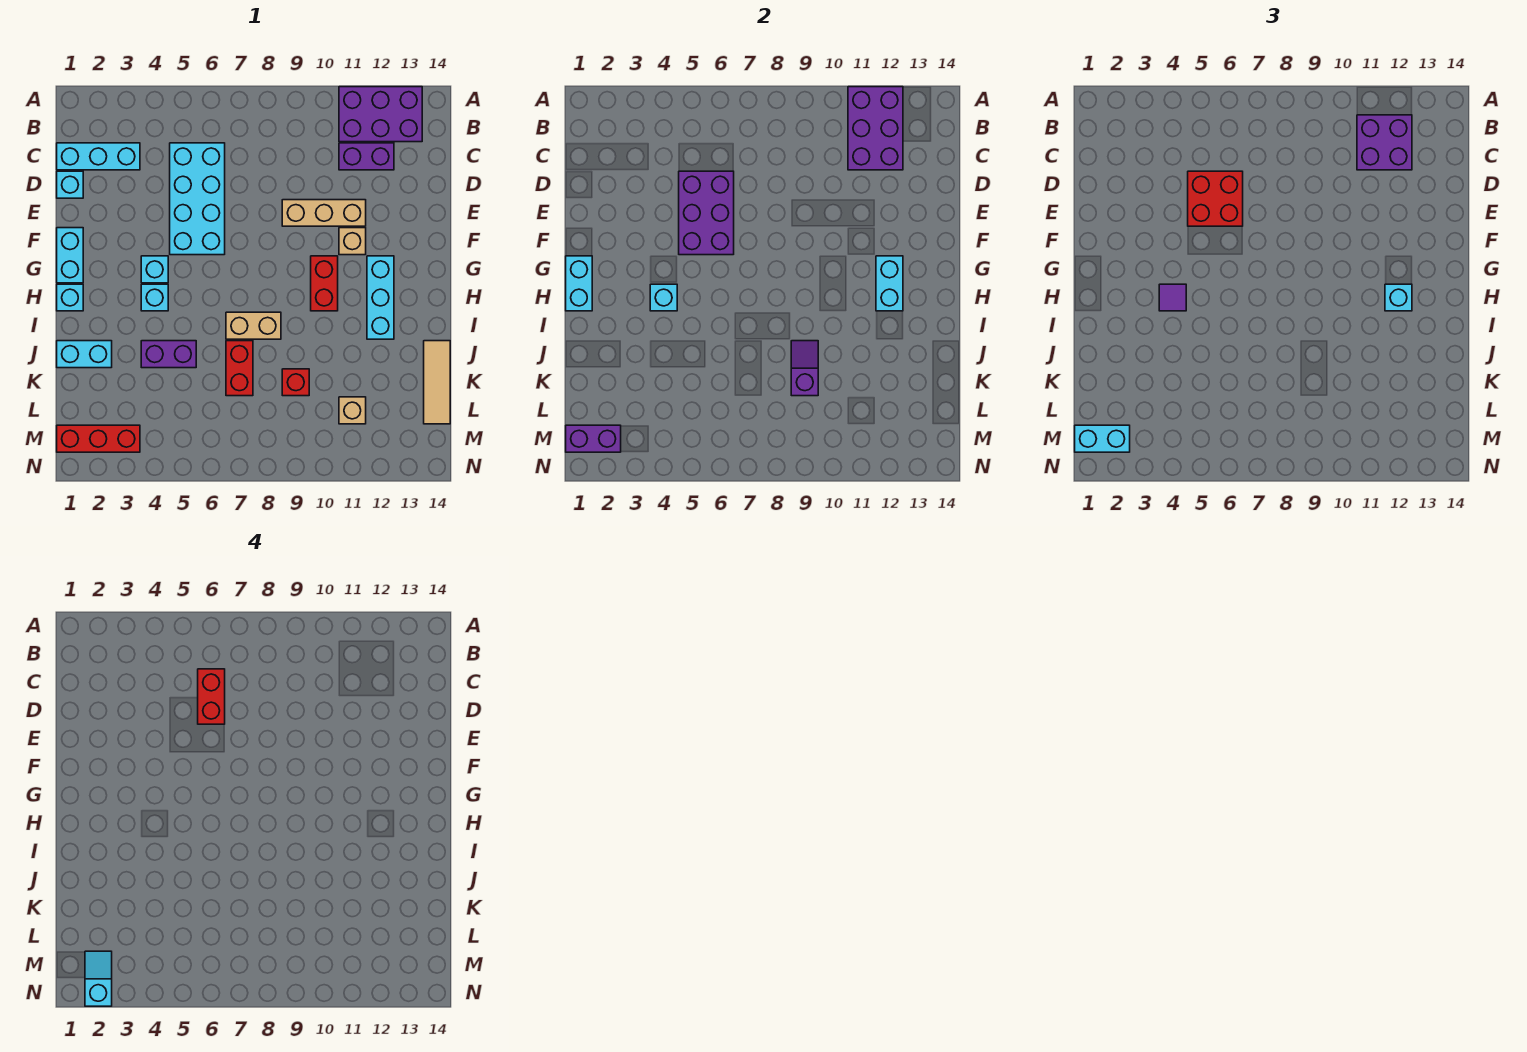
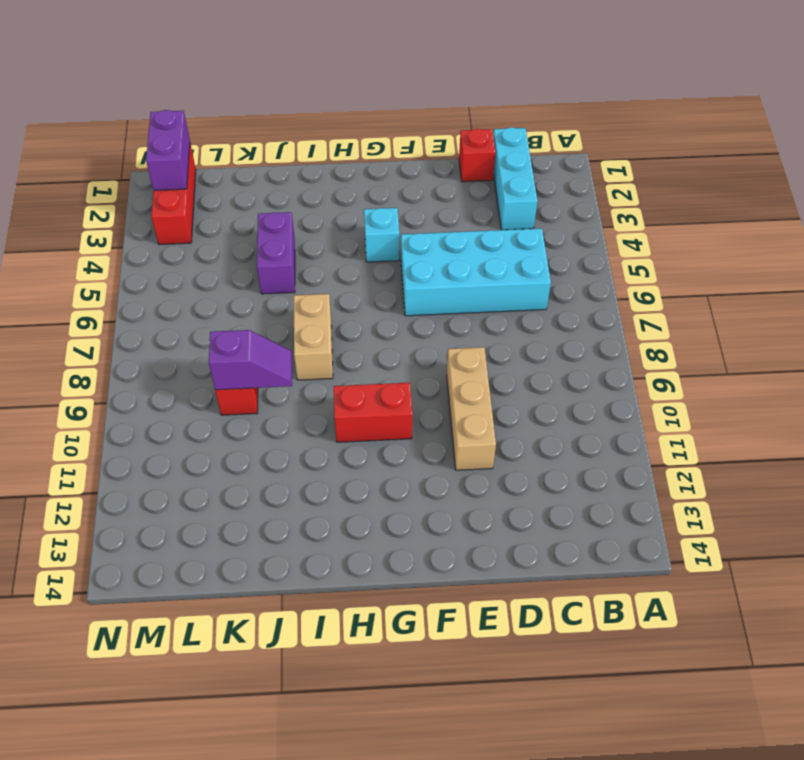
red 1x1 brick [459,129,495,182] -> cyan 1x1 brick [57,171,83,198]
none -> purple 2x3 brick [339,87,422,142]
none -> purple 1x2 brick [339,143,394,170]
none -> cyan 1x2 brick [57,228,83,283]
none -> tan 1x1 brick [339,228,366,255]

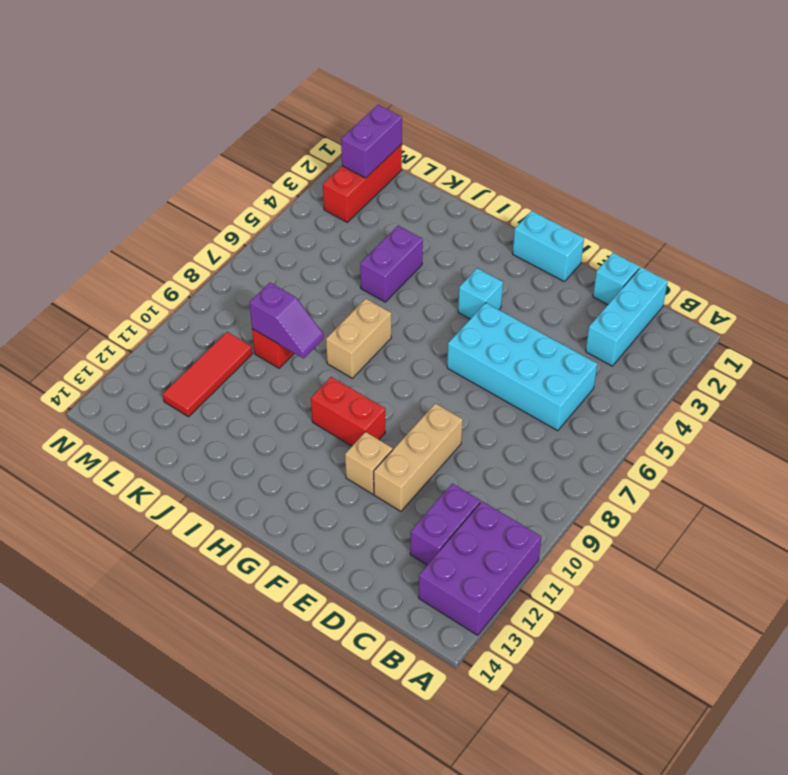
red 1x3 tile [163,332,252,417] -> tan 1x1 brick [339,397,366,424]
none -> cyan 1x3 brick [367,256,394,339]
none -> cyan 1x1 brick [57,284,83,311]
none -> cyan 1x1 brick [141,284,168,311]
none -> cyan 1x2 brick [57,341,112,368]

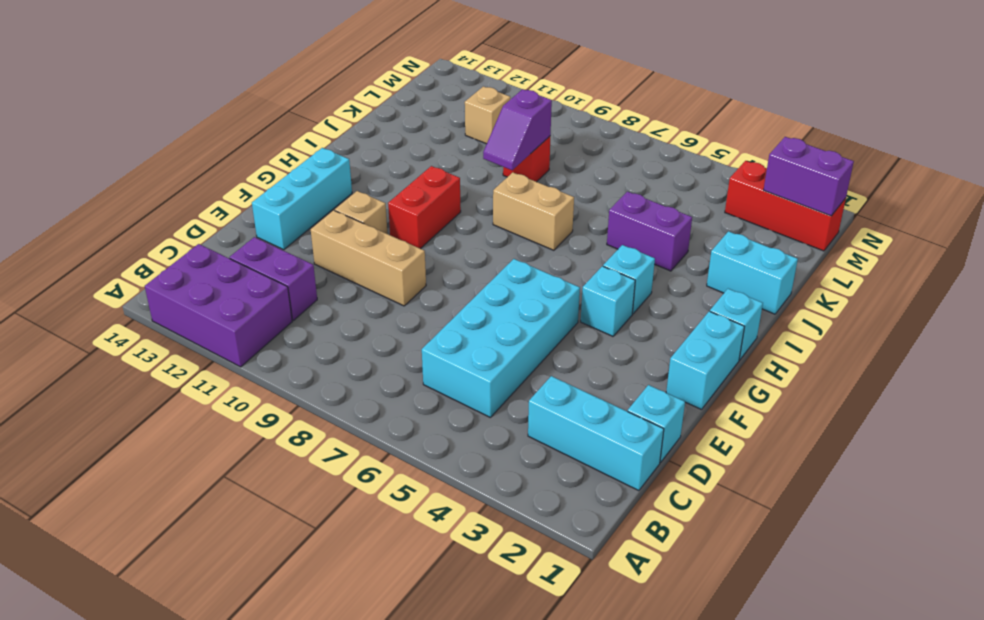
cyan 1x3 brick [252,148,352,250] -> cyan 1x3 brick moved to [367,256,394,339]
none -> red 1x2 brick [226,341,253,396]
none -> tan 1x3 tile [424,341,450,424]
none -> purple 2x3 brick [848,87,903,170]
none -> purple 2x3 brick [679,171,734,255]

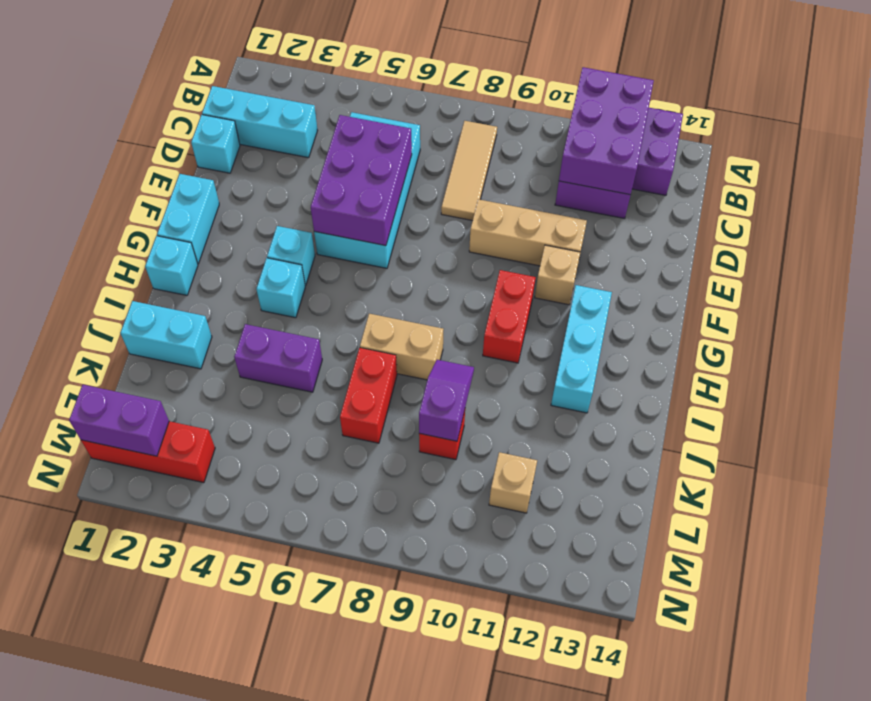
tan 1x3 tile [441,121,497,221] -> tan 1x3 tile moved to [424,341,450,424]
none -> cyan 1x2 brick [566,256,592,311]
none -> cyan 1x2 brick [876,256,903,311]
none -> cyan 1x1 brick [650,284,677,311]
none -> purple 2x2 brick [1357,115,1412,170]

